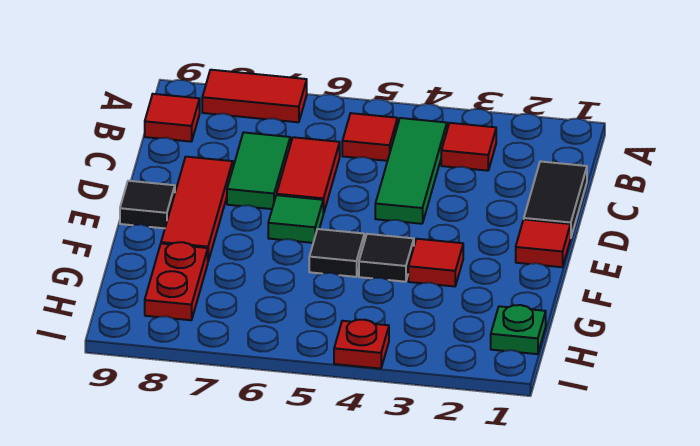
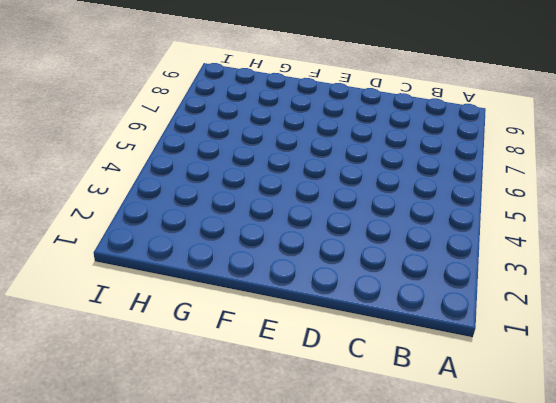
none -> red 1x2 tile [202,70,307,122]
none -> red 1x1 tile [441,123,496,171]
none -> green 1x3 tile [375,118,447,224]

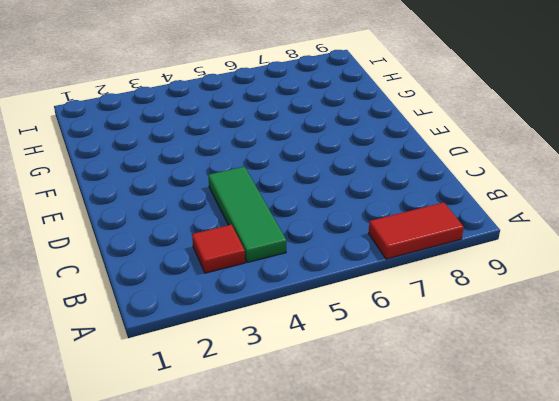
none -> red 1x1 tile [342,113,397,161]
none -> red 1x1 tile [145,94,200,142]
none -> black 1x2 tile [524,161,587,236]

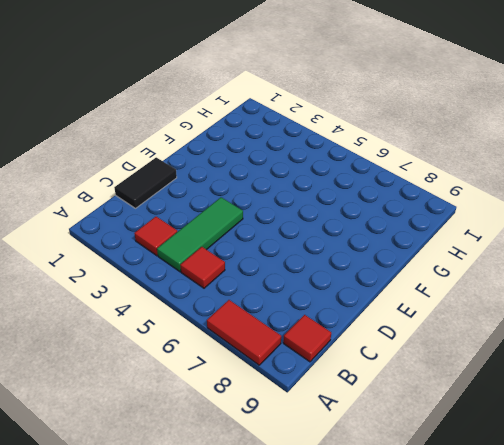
none -> red 1x2 tile [277,137,340,214]
none -> green 1x2 tile [227,132,290,209]
none -> red 1x3 tile [161,157,233,261]

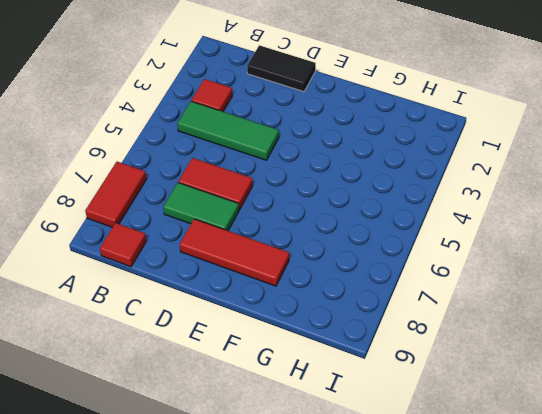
none -> red 1x1 tile [342,113,397,161]
none -> red 1x1 tile [516,219,571,267]
none -> green 1x1 tile [268,195,323,243]

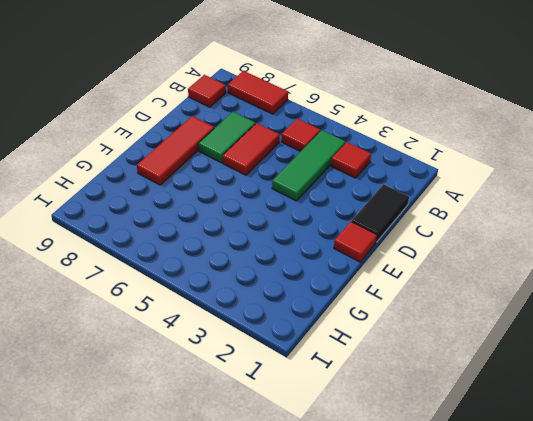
none -> green 1x1 tile [268,195,323,243]
none -> black 1x1 tile [120,181,175,228]
none -> red 1x1 tile [408,239,463,287]

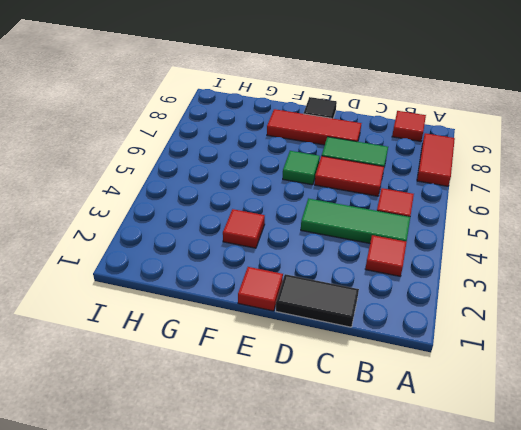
none -> black 1x1 tile [359,234,414,282]
none -> black 1x1 tile [309,229,364,277]
none -> red 1x2 plate [145,242,208,320]

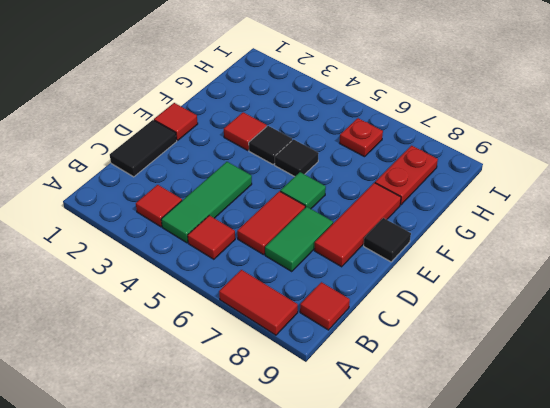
red 1x1 plate [340,118,383,157] -> red 1x1 plate moved to [334,320,389,369]
none -> green 1x1 plate [491,305,546,354]

